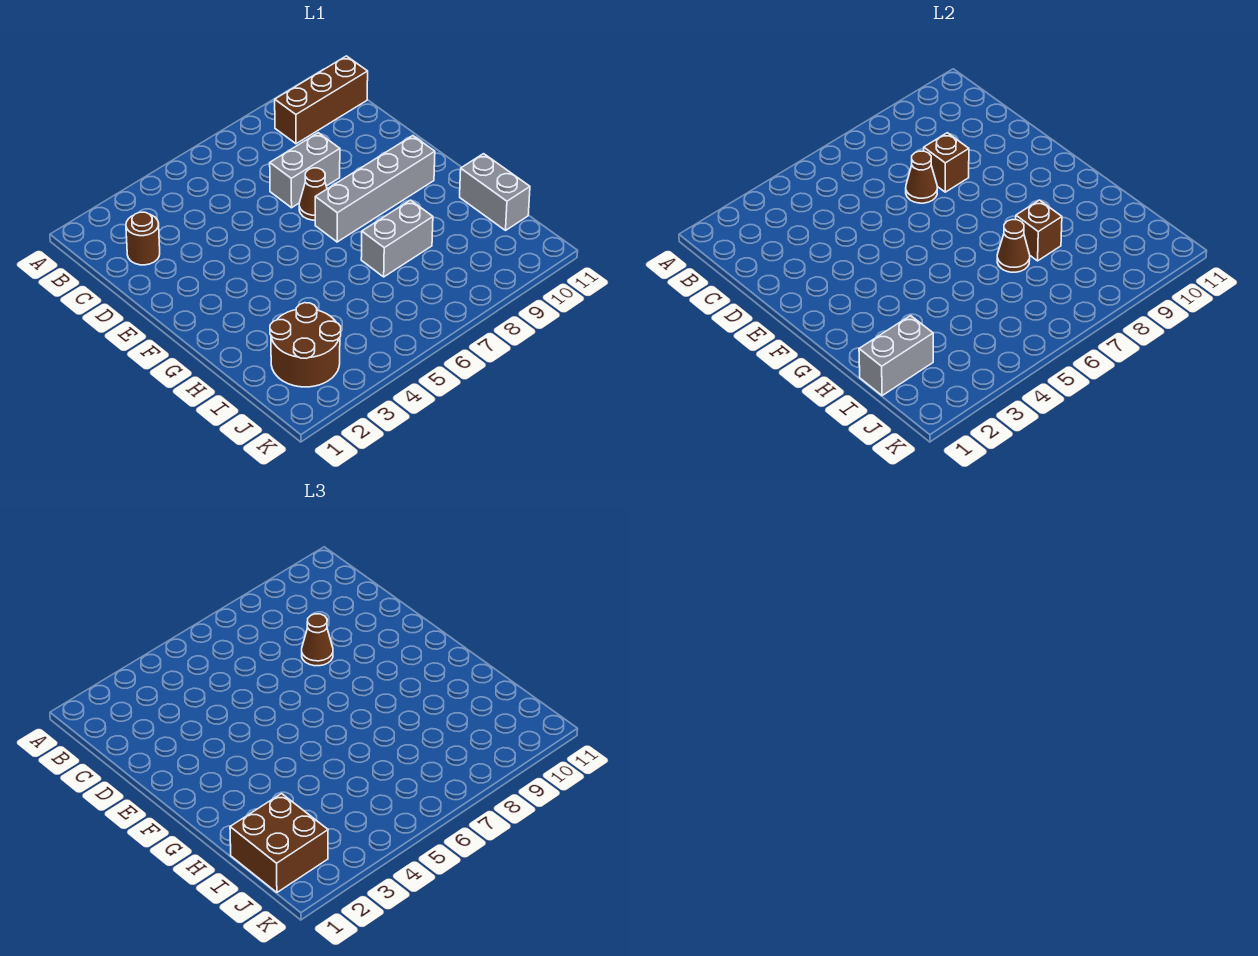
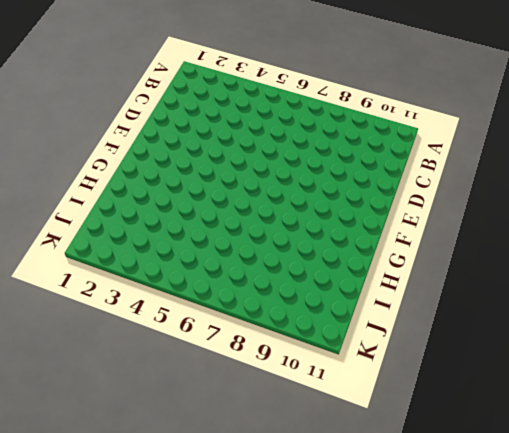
none -> brown 1x3 brick [275,56,368,144]
none -> brown 1x1 round brick [126,212,160,265]
none -> grey 1x2 brick [270,133,340,208]

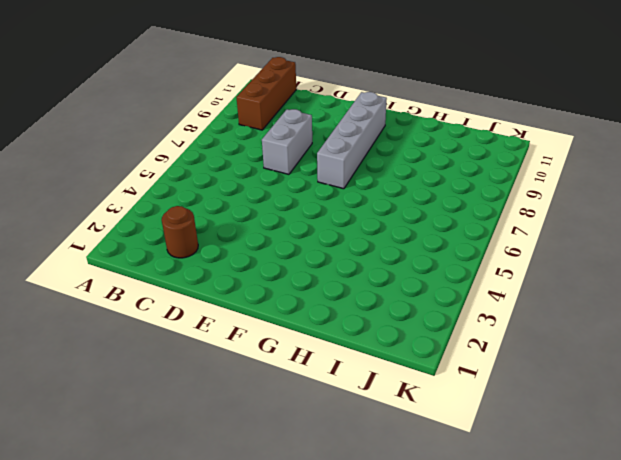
none -> brown 1x1 cone [299,168,327,220]
none -> grey 1x2 brick [361,200,433,277]
none -> grey 1x2 brick [460,154,530,230]

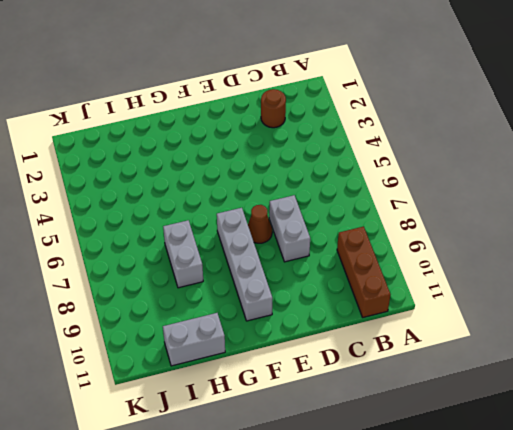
none -> brown 2x2 round brick [270,303,341,387]
none -> brown 1x1 cone [906,151,937,203]
none -> brown 1x1 brick [924,133,969,192]

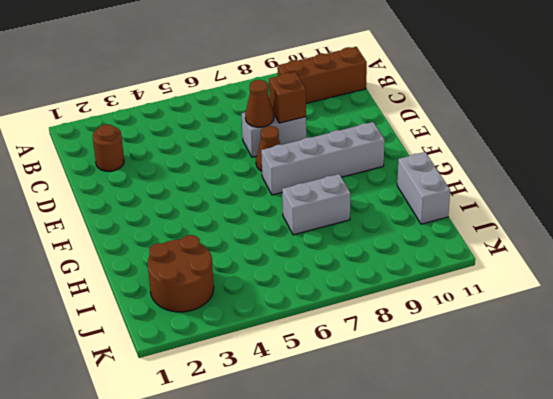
none -> brown 1x1 cone [997,220,1030,272]
none -> brown 1x1 brick [1016,200,1062,261]
none -> grey 1x2 brick [859,316,933,396]

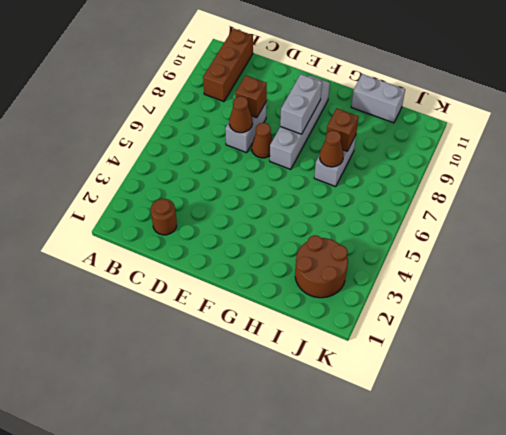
grey 1x2 brick [280,74,322,134] -> grey 1x2 brick moved to [859,316,933,396]
none -> brown 1x1 cone [302,614,333,666]
none -> brown 2x2 brick [230,794,328,892]

